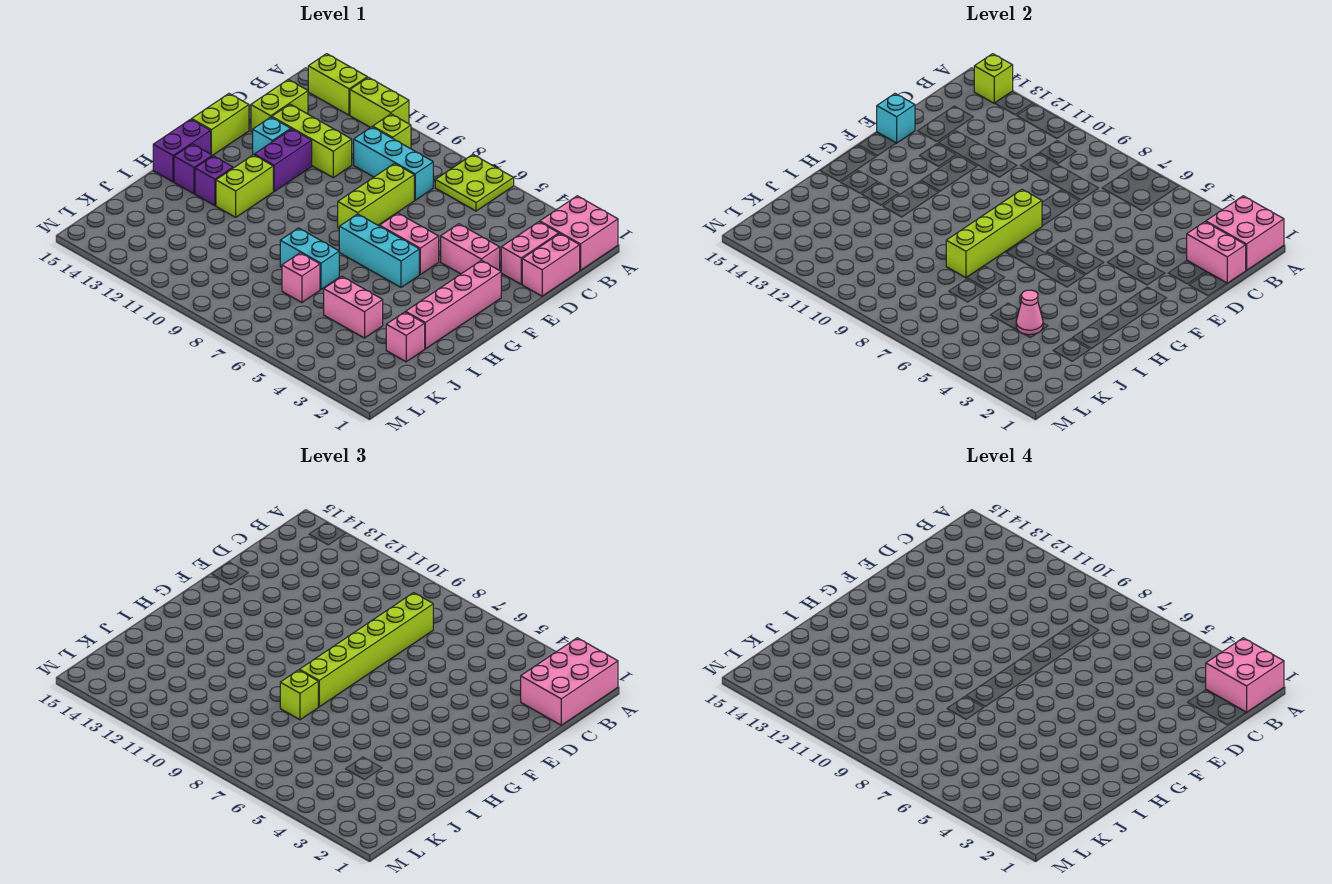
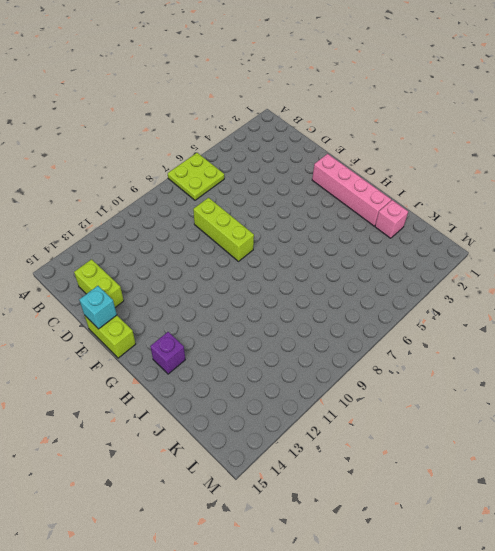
none -> pink 2x2 brick [540,196,618,270]
none -> lime 1x2 brick [350,77,409,128]
none -> lime 1x2 brick [308,54,367,115]
none -> lime 1x1 brick [373,114,411,149]

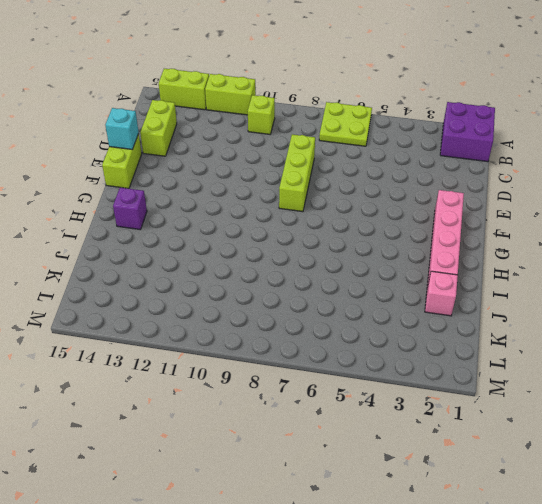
purple 2x2 brick [440,102,495,162] -> pink 2x2 brick [540,196,618,270]
none -> pink 1x2 brick [522,234,580,296]
none -> pink 1x2 brick [501,222,559,284]
none -> cyan 1x3 brick [354,127,433,200]
none -> lime 1x3 brick [272,104,352,178]

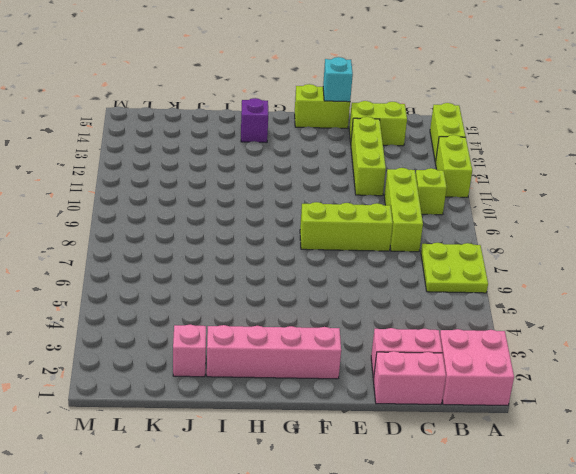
lime 1x3 brick [384,168,423,252] -> cyan 1x3 brick [354,127,433,200]
none -> pink 1x2 brick [441,224,500,274]
none -> purple 1x2 brick [254,129,312,192]
none -> cyan 1x1 brick [253,117,291,155]
none -> pink 1x2 brick [380,213,439,274]

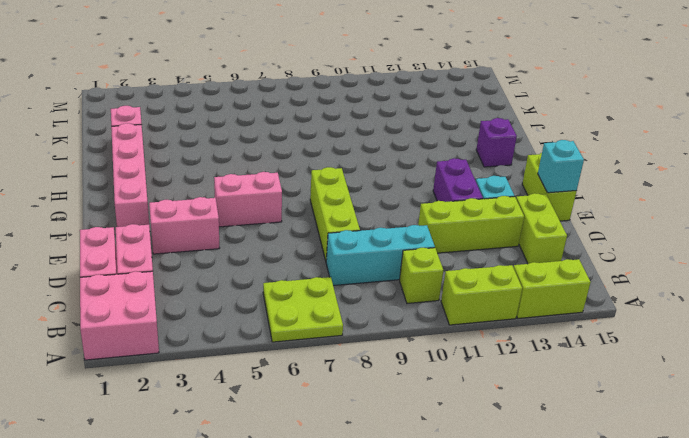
none -> cyan 1x3 brick [339,214,419,287]
none -> lime 1x2 brick [216,155,273,217]
none -> purple 1x2 brick [153,119,211,182]
none -> purple 1x1 brick [195,156,233,206]

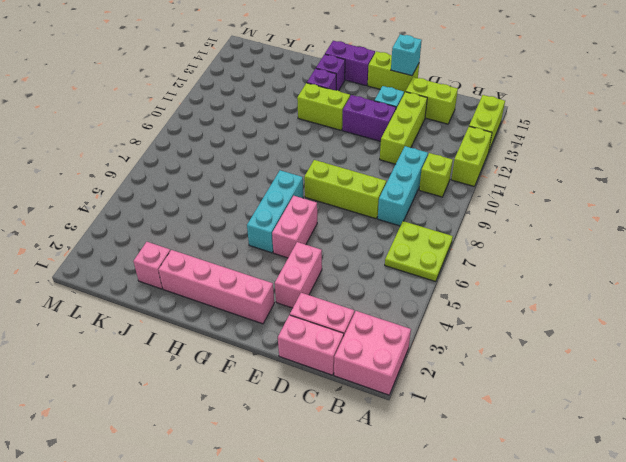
none -> cyan 1x2 brick [280,228,339,290]
none -> pink 1x2 brick [324,277,383,338]
none -> pink 1x1 brick [282,253,320,303]
none -> pink 2x2 brick [1206,196,1284,270]

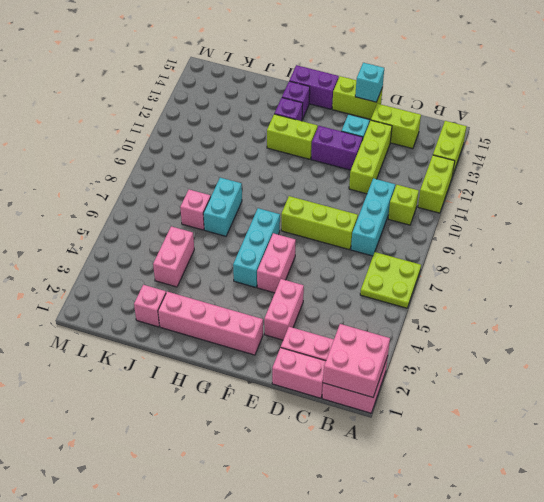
none -> lime 1x1 brick [974,54,1013,103]
none -> pink 1x2 brick [1187,222,1246,283]
none -> lime 1x4 brick [946,189,1042,278]
none -> pink 1x1 cone [1016,290,1043,335]

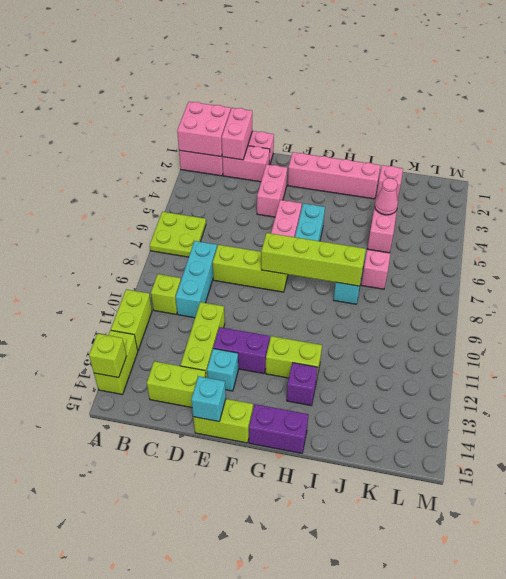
none -> purple 1x1 brick [174,144,212,194]
none -> pink 2x3 brick [521,638,618,725]
none -> lime 1x6 brick [300,593,433,707]
none -> lime 1x1 brick [280,670,318,720]

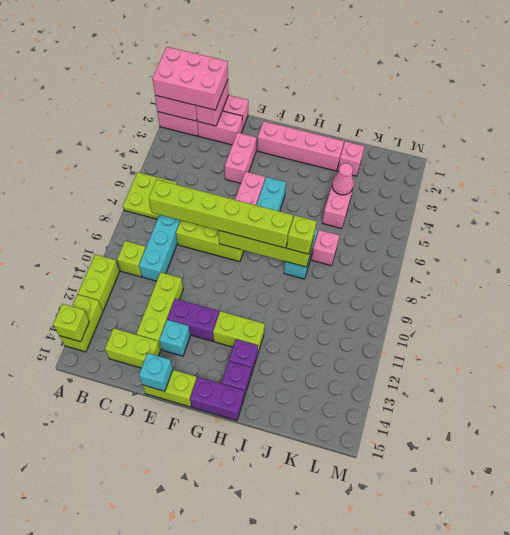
none -> pink 2x2 brick [1206,638,1284,712]

